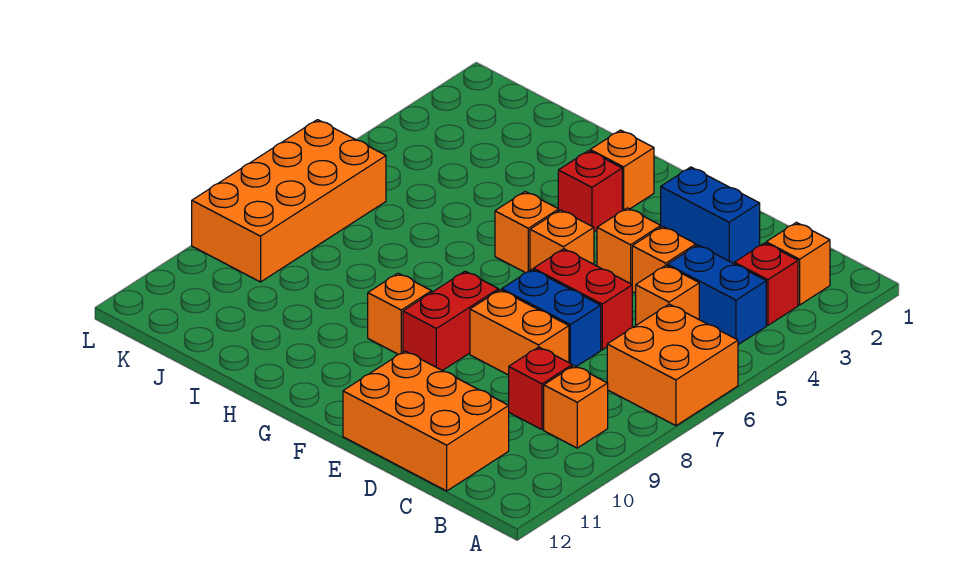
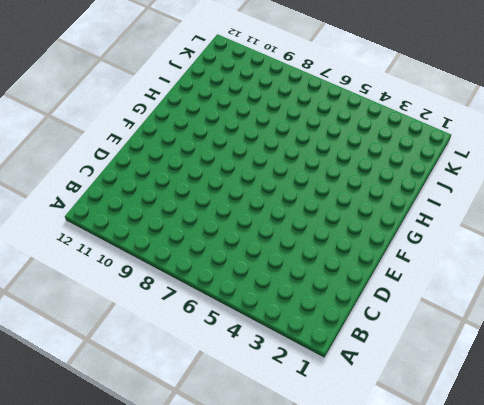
none -> orange 2x2 brick [607,304,738,426]
none -> orange 1x1 brick [766,222,830,305]
none -> red 1x1 brick [734,243,798,325]

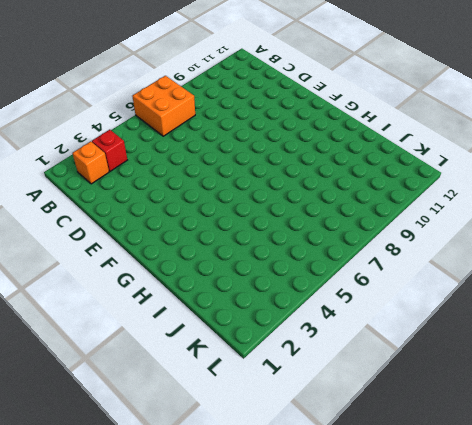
none -> blue 1x2 brick [667,245,766,345]
none -> orange 1x1 brick [544,366,608,448]
none -> orange 1x1 brick [636,265,699,325]

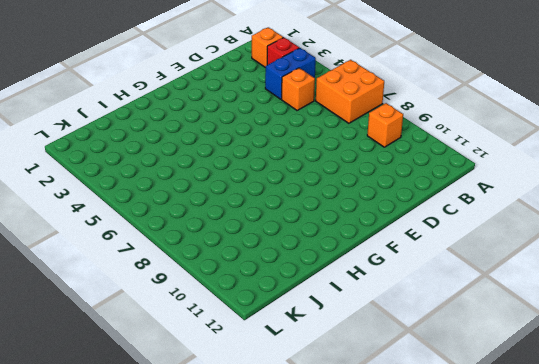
none -> red 1x1 brick [509,347,572,430]
none -> orange 2x3 brick [343,351,509,491]
none -> blue 1x2 brick [661,167,760,264]

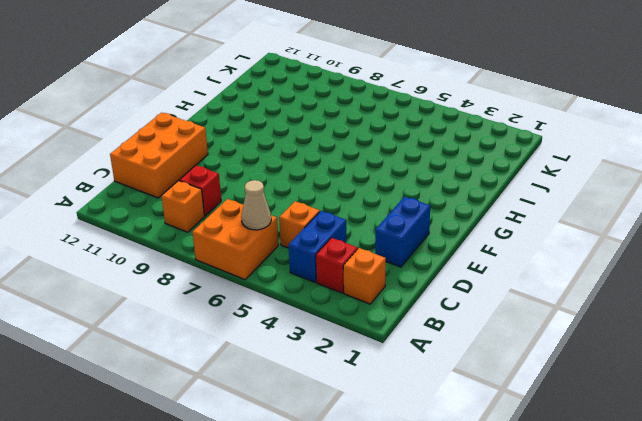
tan 1x1 cone [241,180,271,230] -> none
none -> orange 1x1 brick [632,226,696,293]
none -> red 1x2 brick [534,249,632,350]
none -> blue 1x2 brick [502,269,601,367]

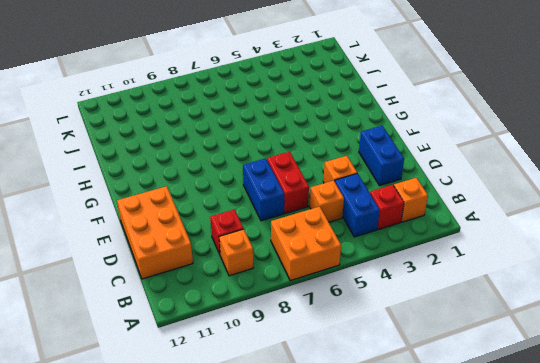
none -> orange 1x2 brick [470,290,569,375]
none -> orange 1x1 brick [597,208,661,284]
none -> orange 1x1 brick [530,210,594,270]

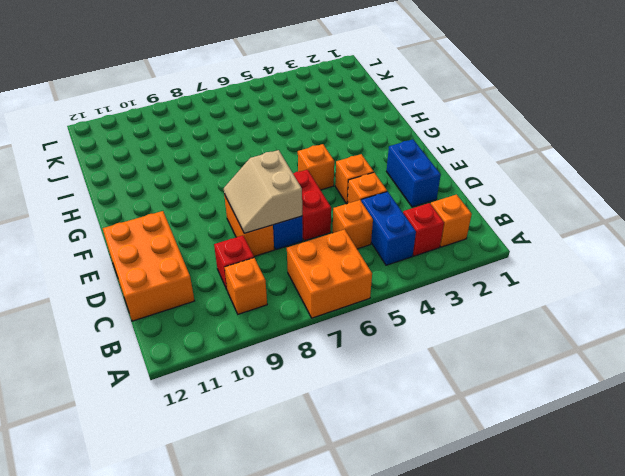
tan 2x2 slope [224,150,302,233] -> none
none -> red 1x2 brick [403,271,499,371]
none -> orange 1x1 brick [590,130,654,211]
none -> red 1x1 brick [558,151,622,232]

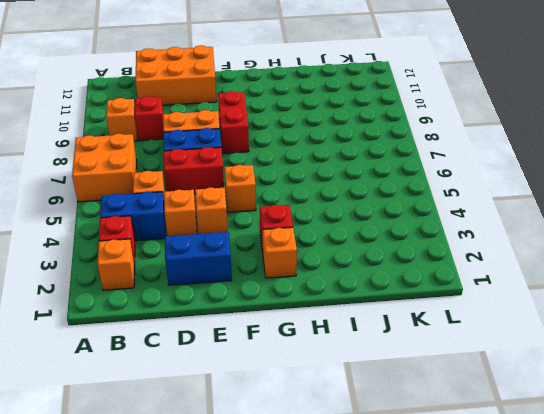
none -> orange 1x1 brick [495,192,559,273]
none -> orange 1x1 brick [368,273,432,355]
none -> orange 2x4 brick [192,120,386,282]

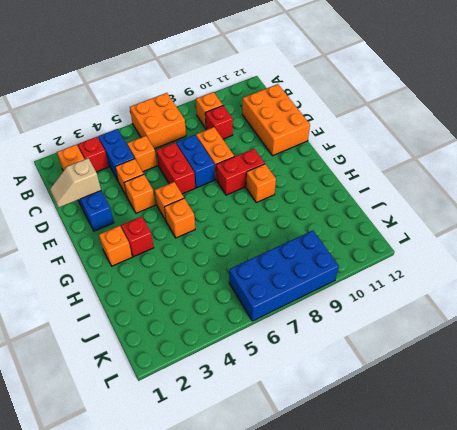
tan 1x2 slope [50,158,101,208] -> none
blue 2x4 brick [229,231,339,321] -> orange 2x4 brick [192,120,386,282]

